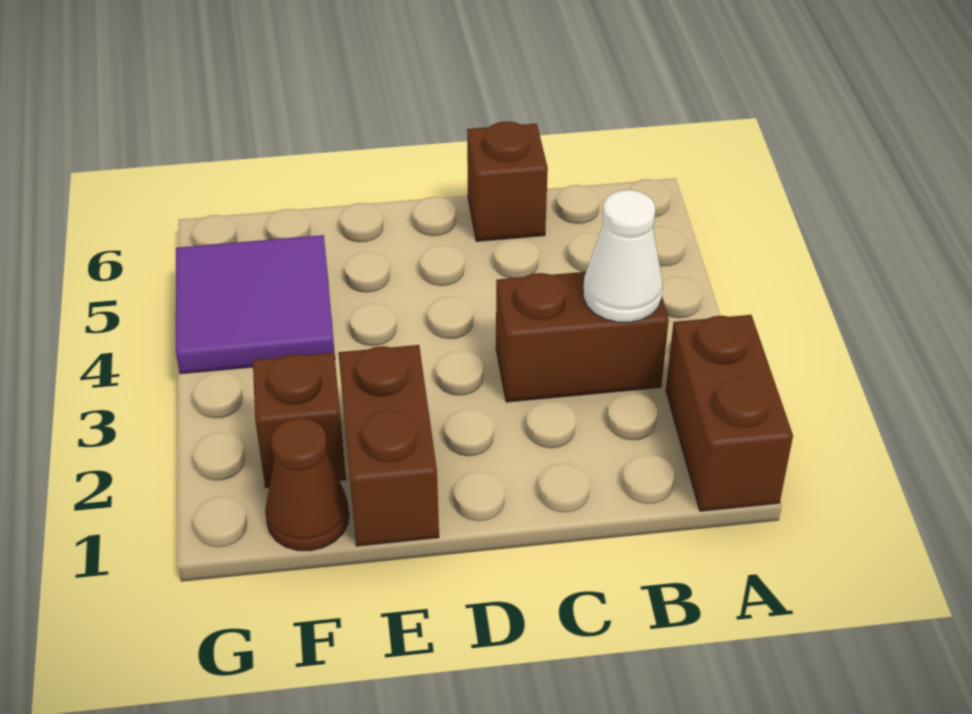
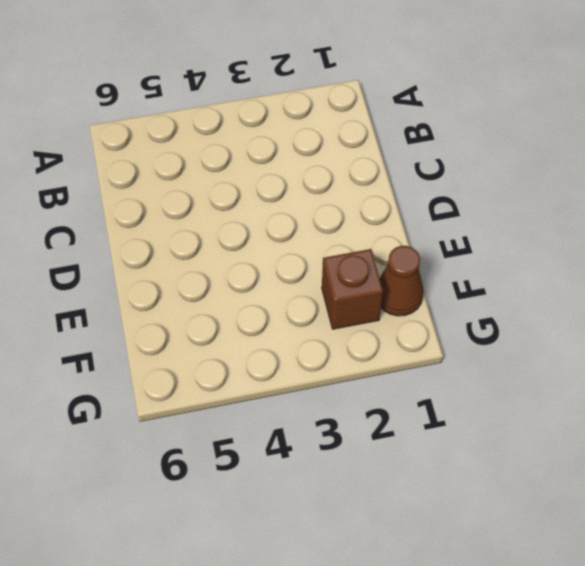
none -> brown 1x2 brick [666,315,793,511]
none -> brown 1x2 brick [496,272,669,402]

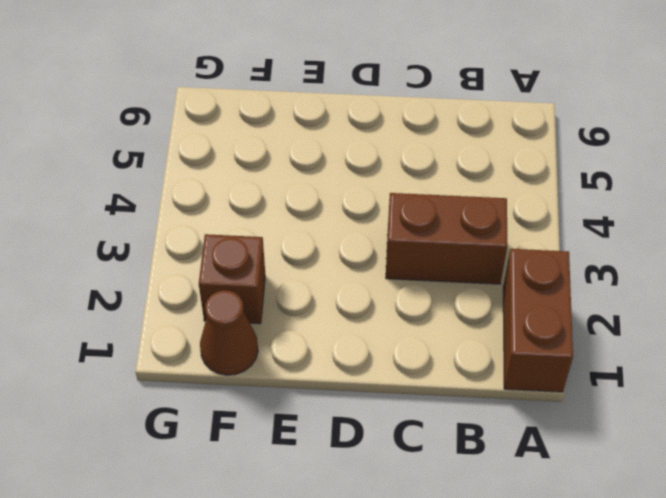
none -> brown 1x1 brick [467,122,548,241]
none -> brown 1x2 brick [338,345,439,546]

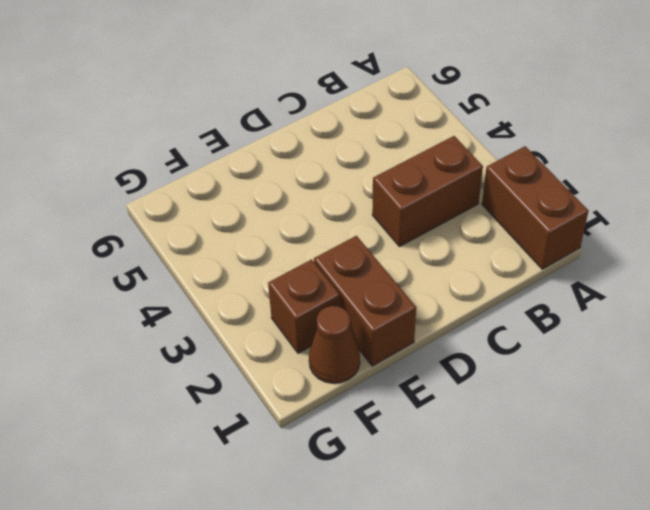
none -> brown 1x1 brick [467,122,548,241]
none -> purple 2x2 tile [176,235,335,374]

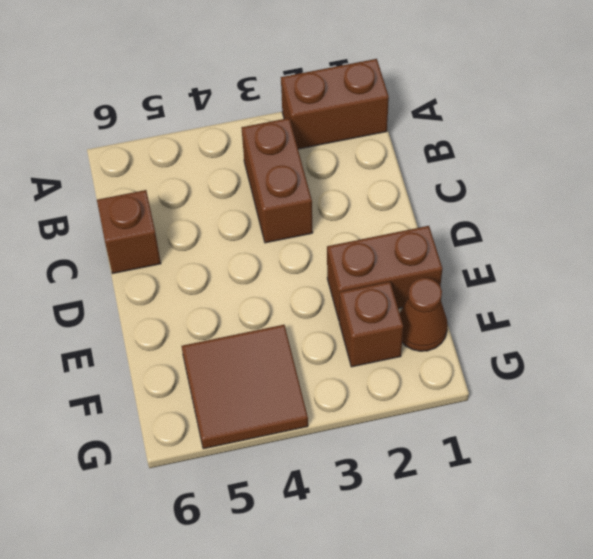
brown 2x2 tile [182,325,308,449] -> purple 2x2 tile [176,235,335,374]
none -> white 1x1 cone [583,190,663,322]

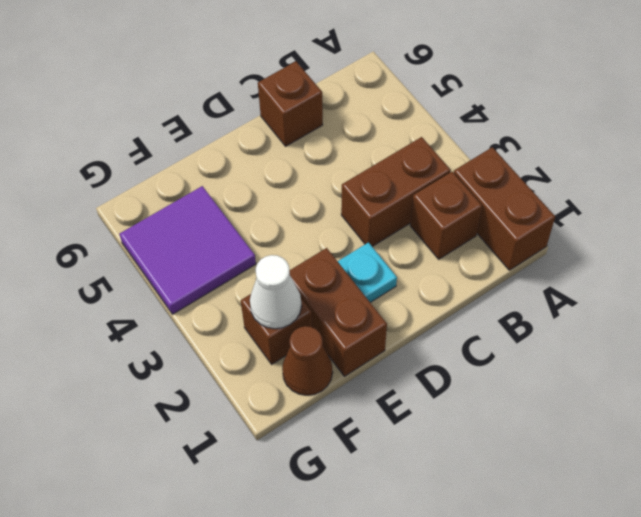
brown 1x1 brick [410,172,482,259] -> none
cyan 1x1 plate [338,242,397,303] -> none
white 1x1 cone [250,255,301,329] -> white 1x1 cone moved to [583,190,663,322]

